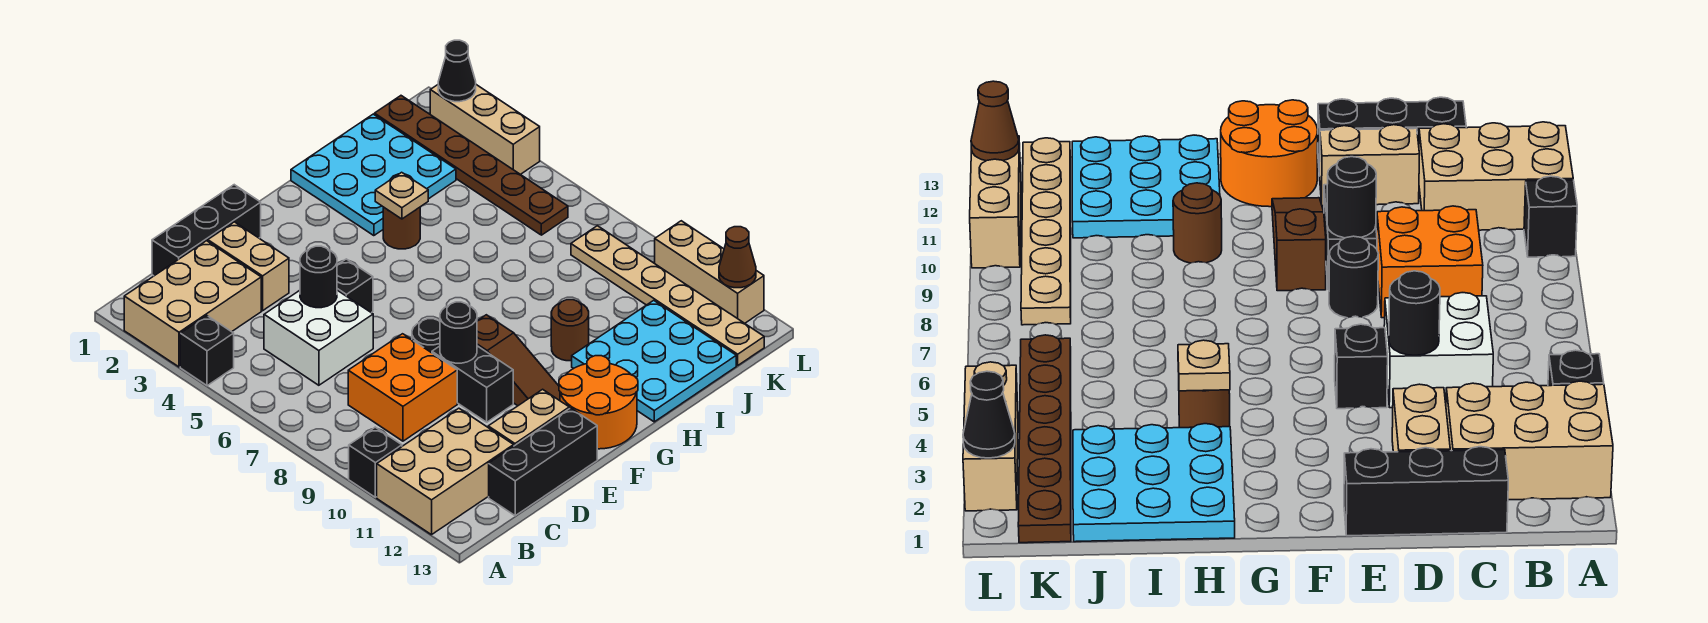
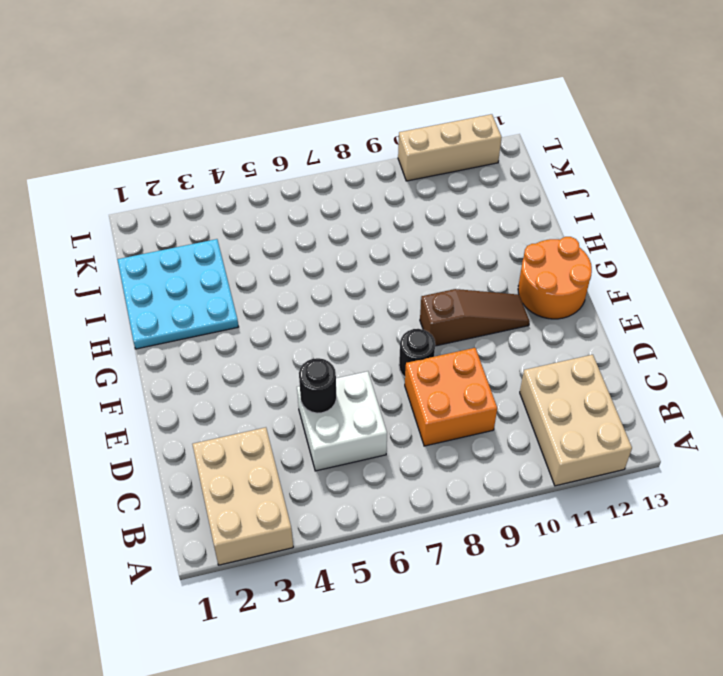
none -> black 1x1 brick [180,316,234,386]
none -> black 1x1 brick [349,427,402,497]
none -> black 1x3 brick [152,185,261,276]

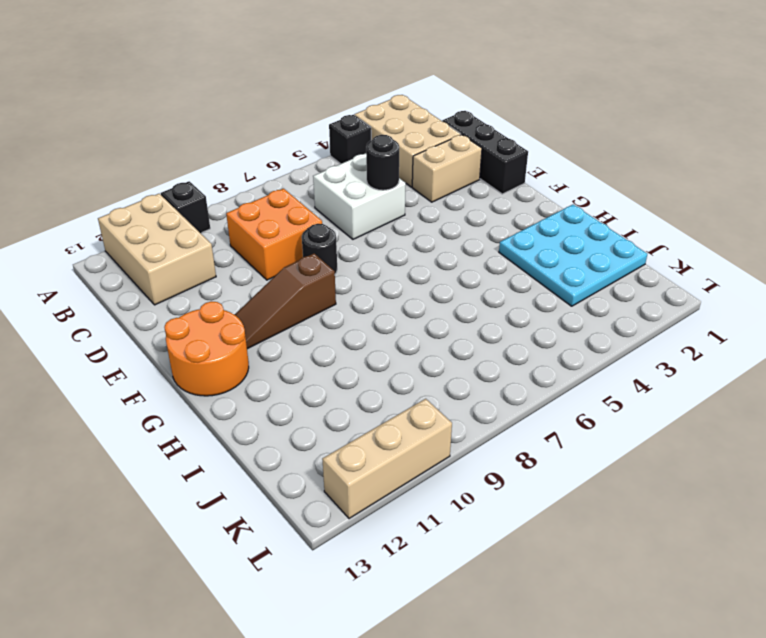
none -> black 1x3 brick [489,408,597,516]
none -> tan 1x2 brick [488,389,569,446]
none -> black 1x1 brick [337,259,373,313]

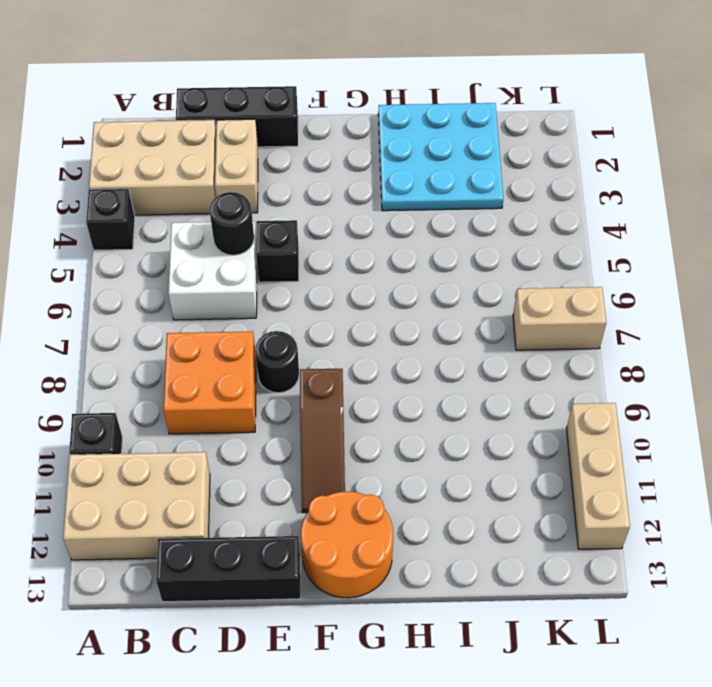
tan 1x2 brick [513,287,606,350] -> tan 1x2 brick moved to [488,389,569,446]
none -> black 1x2 brick [432,346,513,422]
none -> brown 1x1 round brick [383,207,420,249]
none -> brown 1x1 round brick [551,300,589,361]

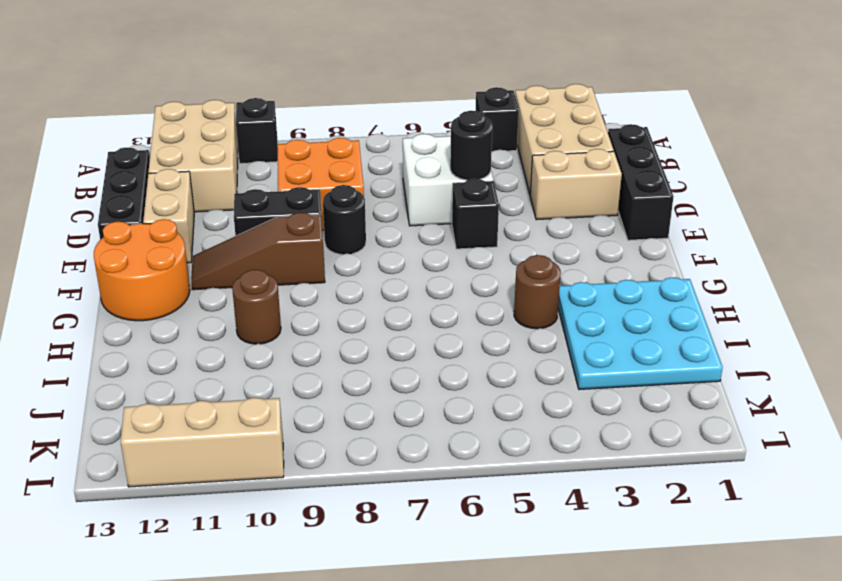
none -> cyan 3x3 plate [572,300,736,422]
none -> brown 1x6 plate [375,96,568,235]
none -> tan 1x6 plate [571,226,764,365]

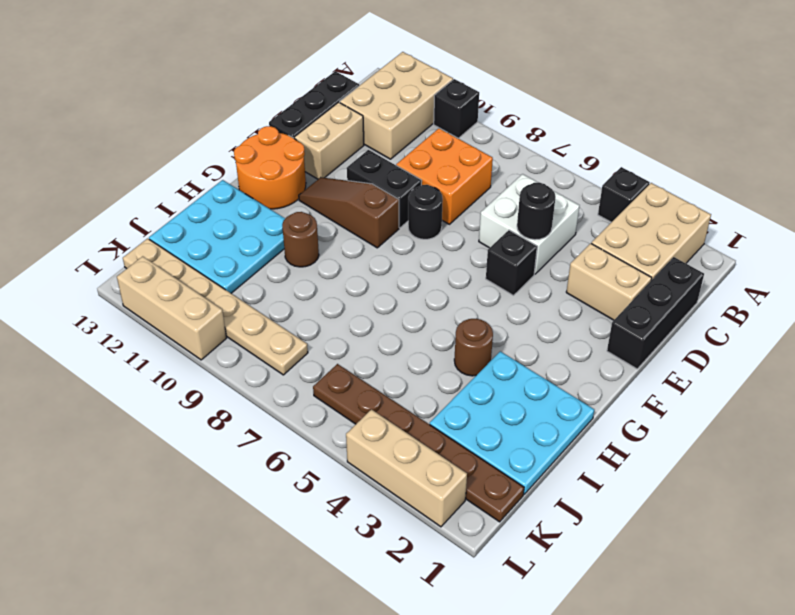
none -> black 1x1 round brick [440,302,477,363]
none -> tan 1x1 plate [375,172,428,219]
none -> black 1x1 cone [438,40,476,102]

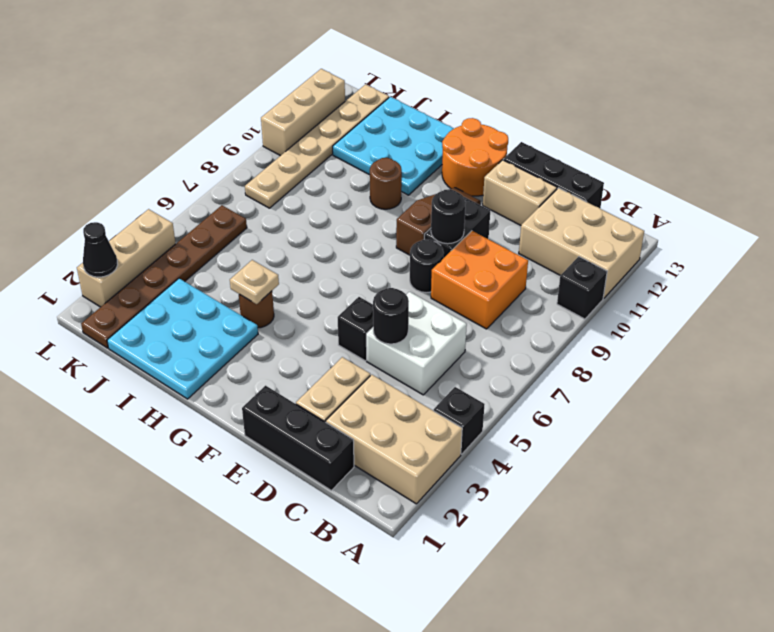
none -> brown 1x1 cone [719,227,756,288]

